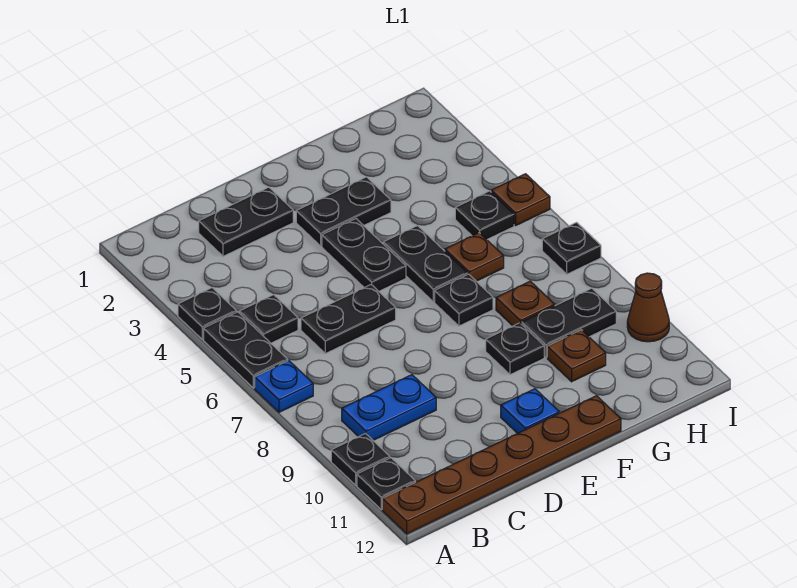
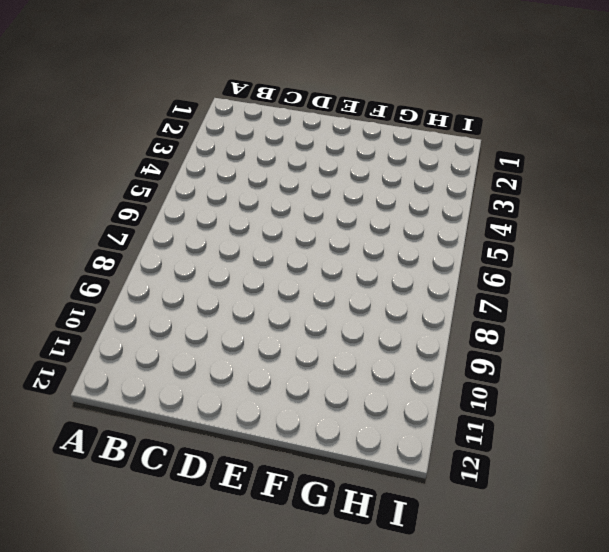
none -> black 1x1 plate [178,288,237,339]
none -> black 1x2 plate [204,312,288,388]
none -> blue 1x1 plate [255,361,313,412]

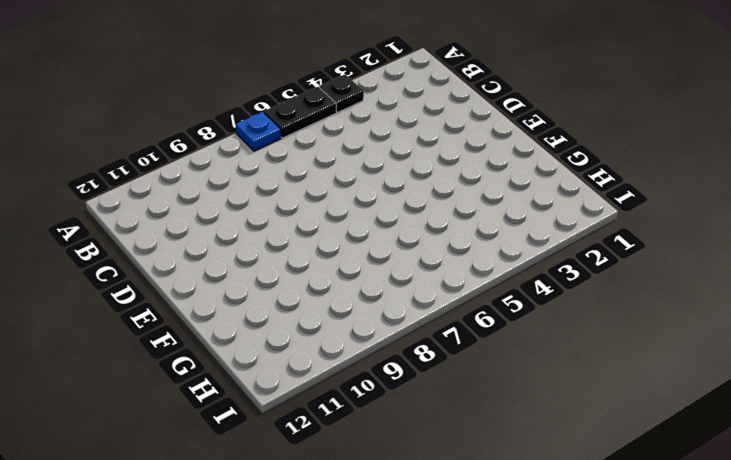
none -> black 1x1 plate [331,434,390,485]
none -> black 1x1 plate [357,458,415,510]
none -> brown 1x6 plate [382,396,621,534]

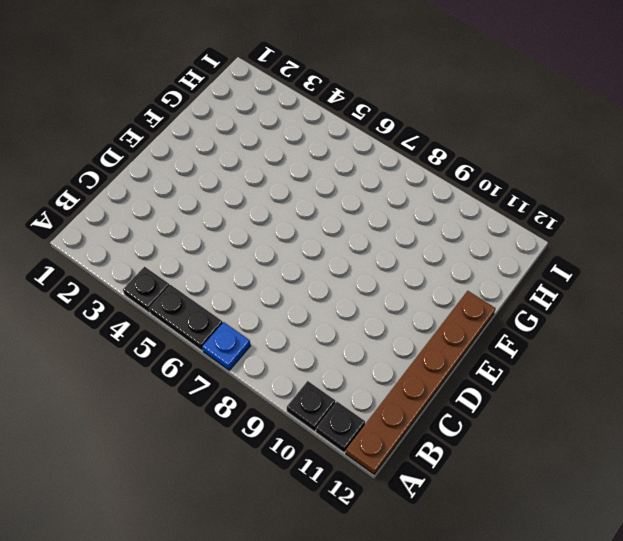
none -> black 1x1 plate [239,295,298,343]
none -> blue 1x2 plate [342,375,436,440]
none -> black 1x2 plate [199,187,293,256]

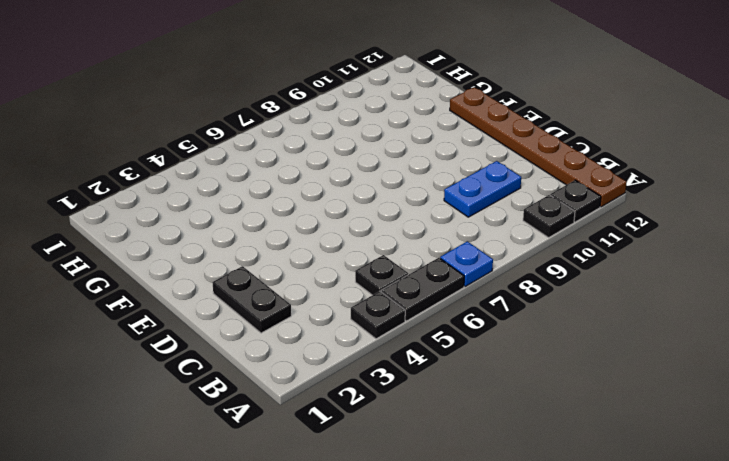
blue 1x2 plate [444,161,521,217] -> blue 1x2 plate turned to [342,375,436,440]
none -> black 1x2 plate [301,285,396,354]
none -> black 1x2 plate [296,177,391,246]
none -> black 1x2 plate [322,219,406,291]

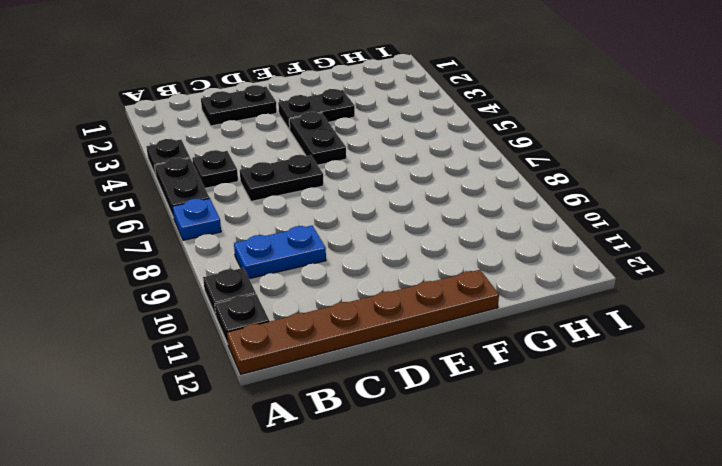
none -> blue 1x1 plate [501,389,559,434]
none -> black 1x2 plate [383,226,468,302]
none -> black 1x1 plate [435,274,493,326]

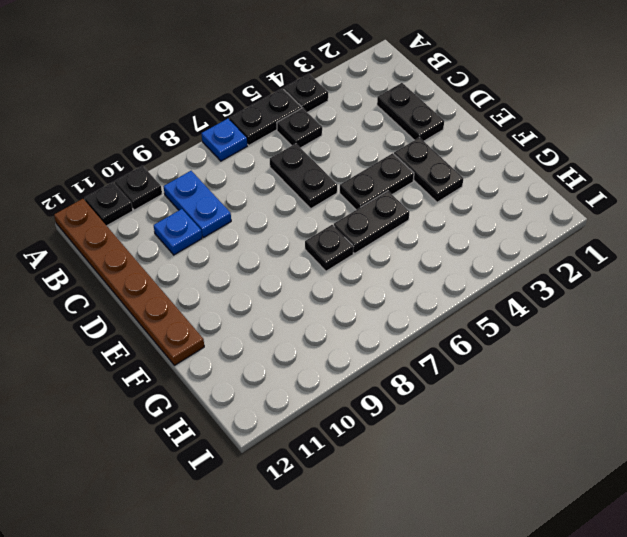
blue 1x1 plate [154,209,202,255] -> blue 1x1 plate moved to [501,389,559,434]
none -> black 1x1 plate [486,323,544,375]
none -> brown 1x1 plate [445,233,504,281]
none -> brown 1x1 plate [496,281,555,326]

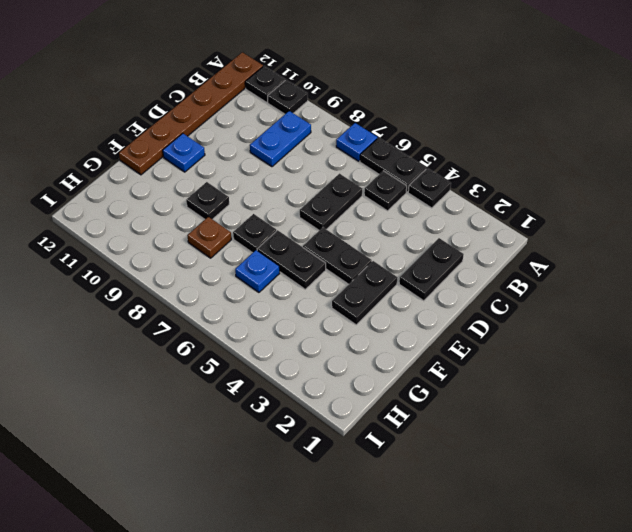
blue 1x1 plate [235,250,280,292] -> brown 1x1 plate [445,233,504,281]
none -> black 1x2 plate [522,288,616,357]
none -> brown 1x1 plate [547,330,606,382]
none -> black 1x1 plate [455,191,514,239]

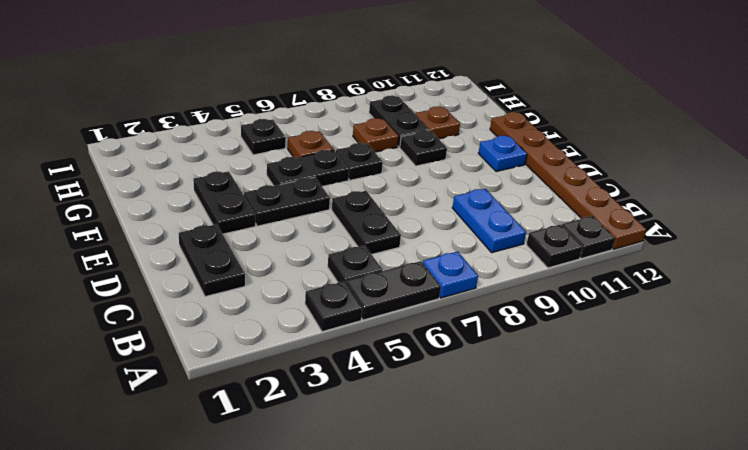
none -> brown 1x1 plate [491,174,550,225]
none -> black 1x1 plate [542,222,601,274]
none -> brown 1x1 cone [627,273,669,342]

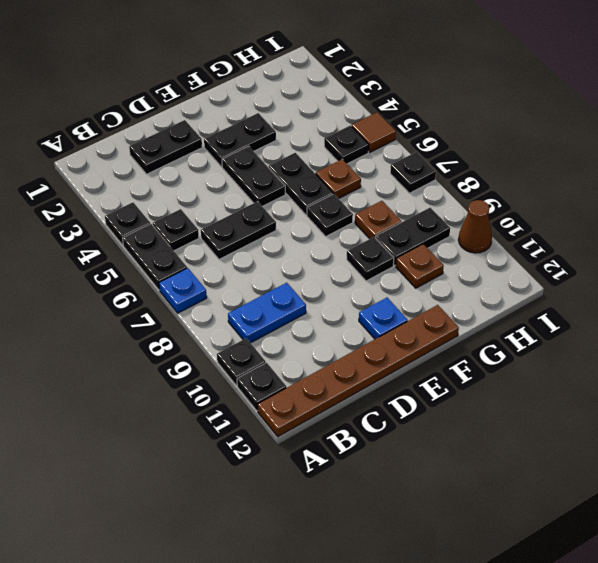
brown 1x1 tile [352,112,396,152] -> brown 1x1 plate [491,174,550,225]

